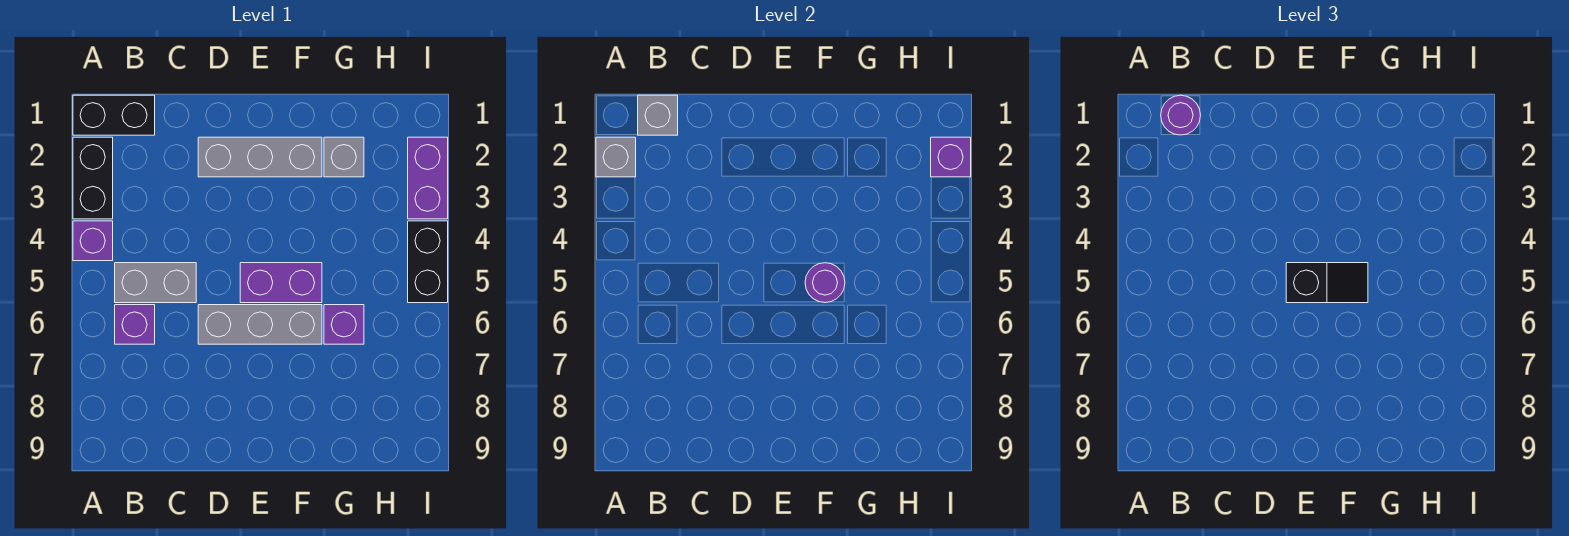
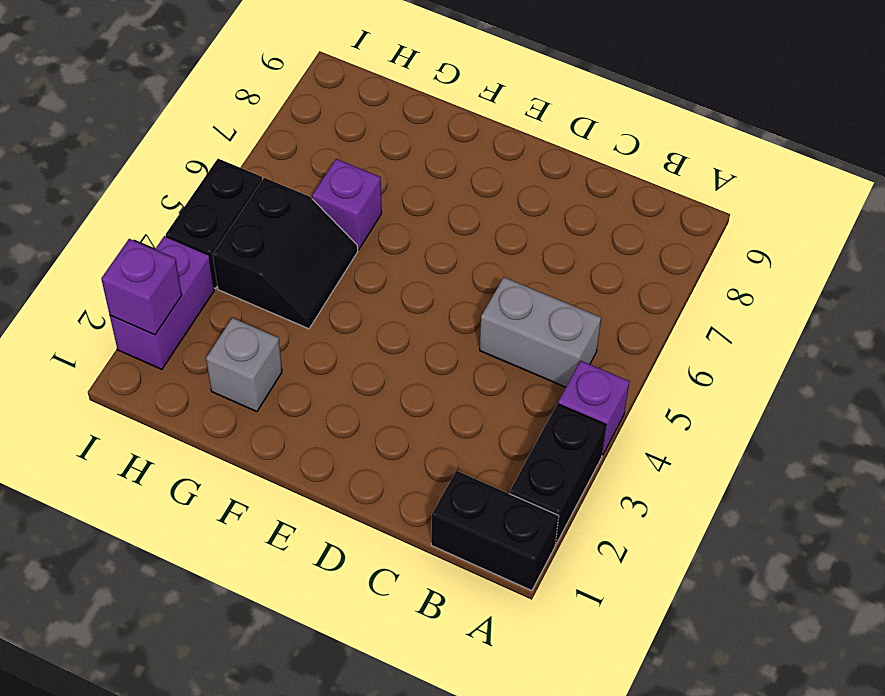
black 2x2 slope [213,178,358,329] -> none
none -> purple 1x1 brick [115,305,155,344]
none -> grey 1x3 brick [198,137,322,177]
none -> grey 1x3 brick [198,305,322,344]

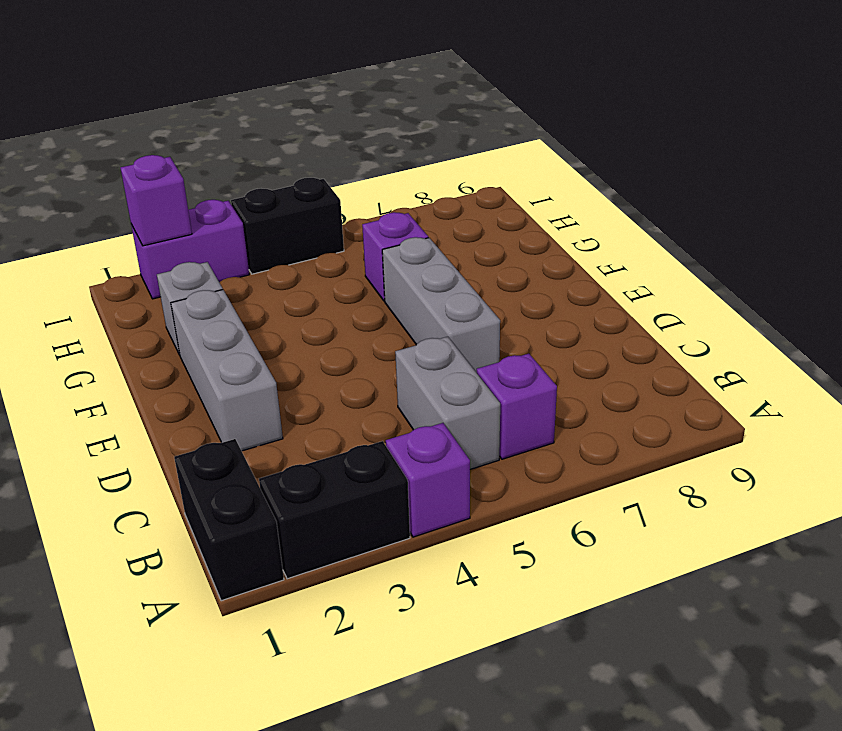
none -> purple 1x2 brick [240,263,322,303]
none -> grey 1x1 brick [596,137,636,177]
none -> grey 1x1 brick [638,95,678,135]

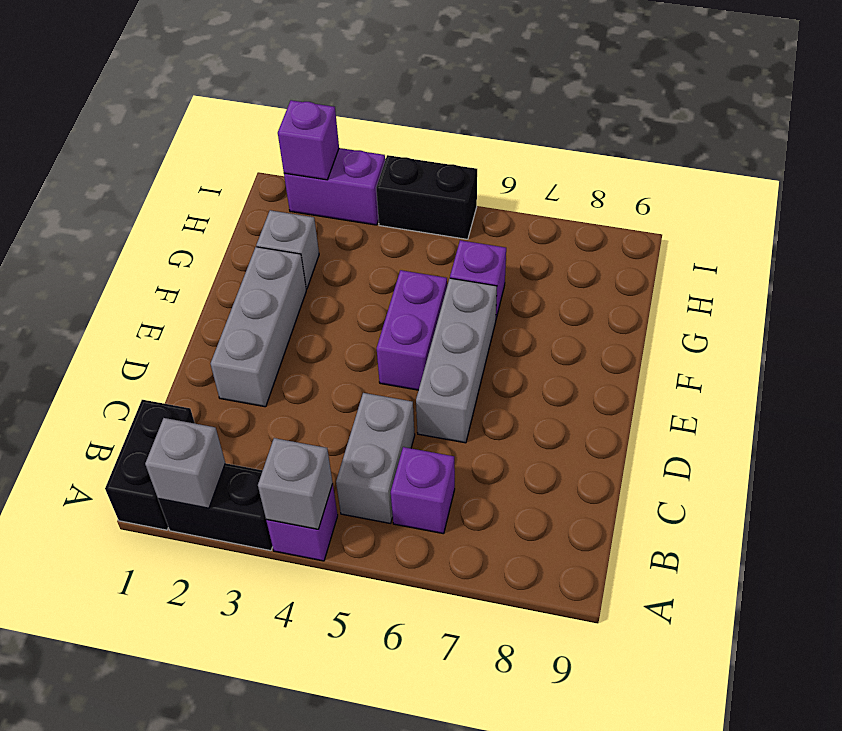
grey 1x1 brick [258,438,333,529] -> grey 1x1 brick moved to [638,95,678,135]
none -> purple 1x1 round brick [805,263,845,303]
none -> purple 1x1 round brick [1161,95,1201,135]
none -> black 1x2 slope [1286,263,1368,303]

